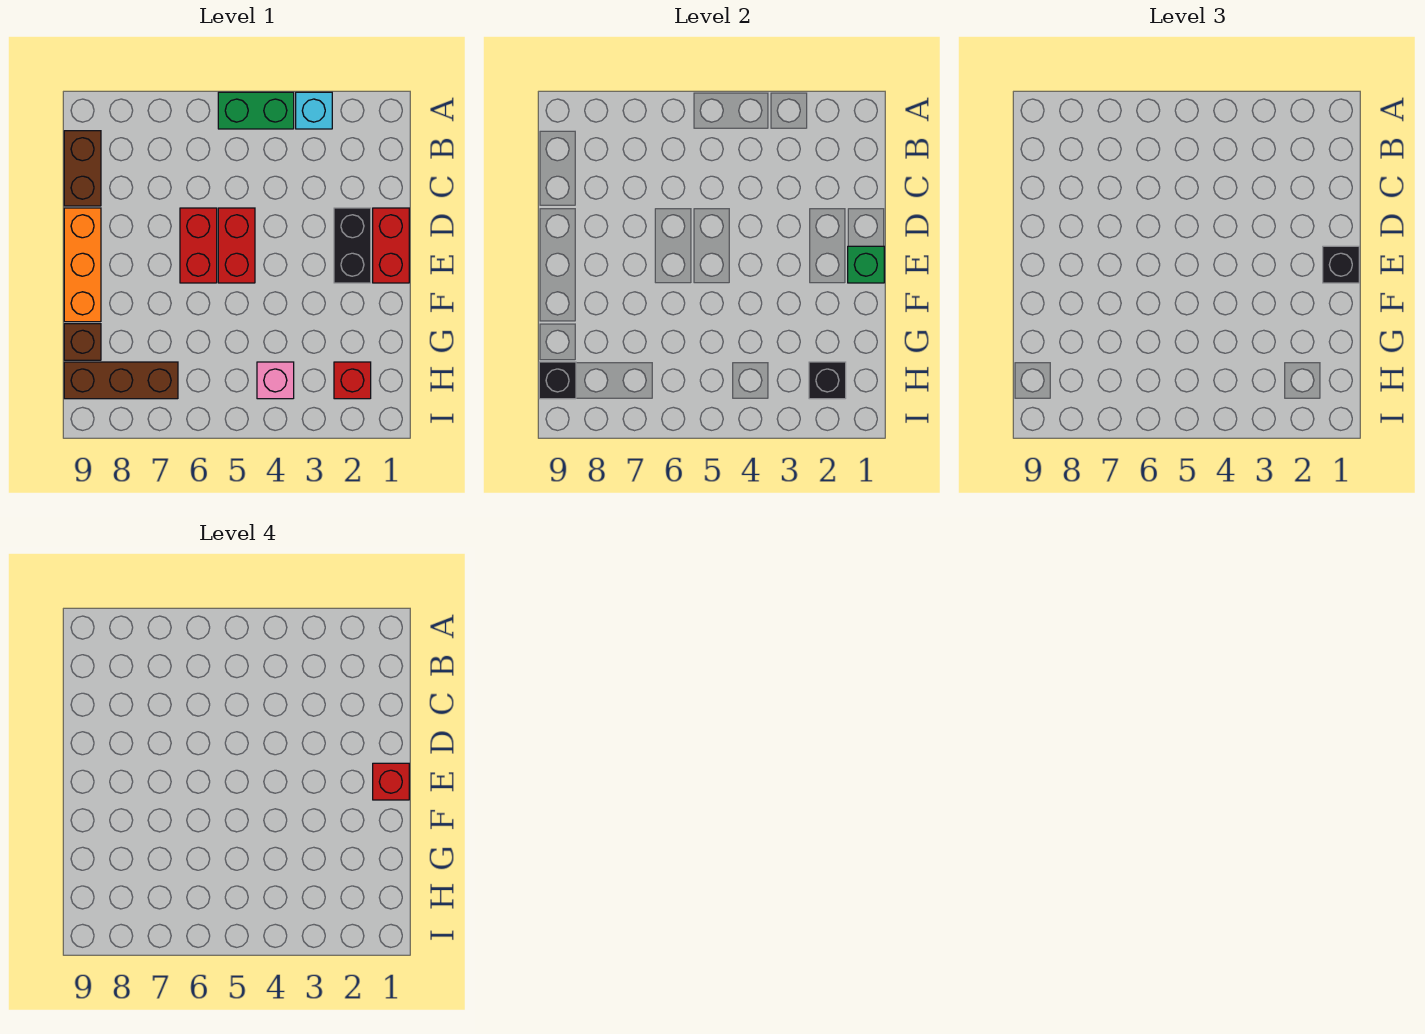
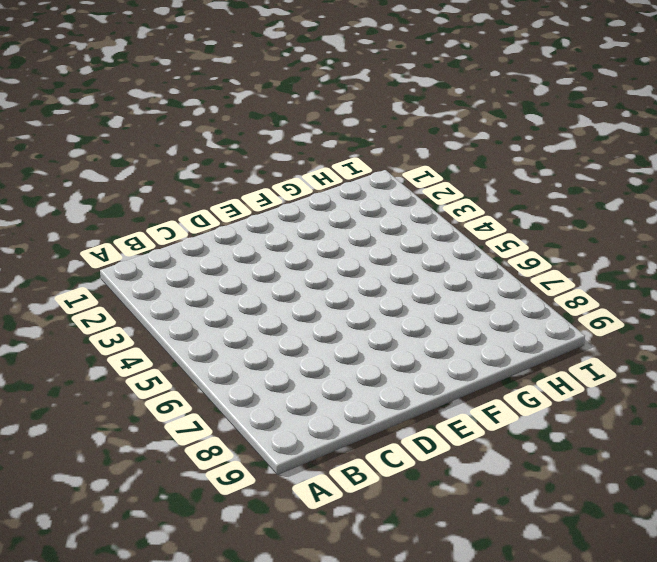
none -> cyan 1x1 brick [296,92,332,129]
none -> green 1x2 brick [218,92,294,129]
none -> brown 1x2 brick [64,131,101,206]

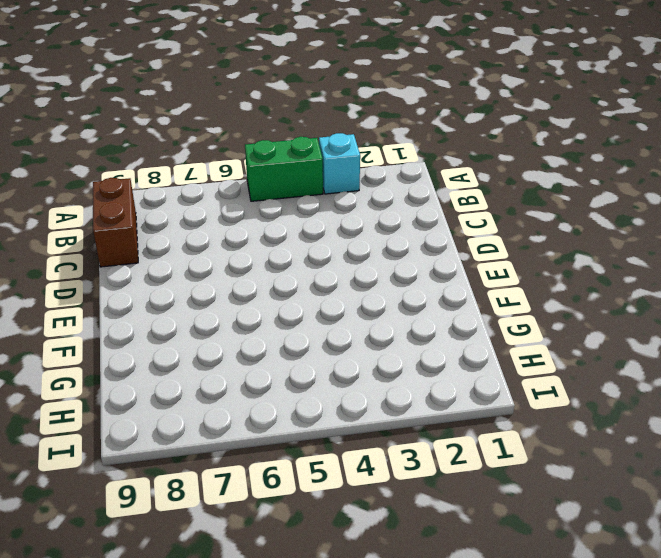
none -> red 1x2 brick [373,208,409,283]
none -> black 1x2 brick [334,208,371,283]
none -> red 1x2 brick [218,208,255,283]

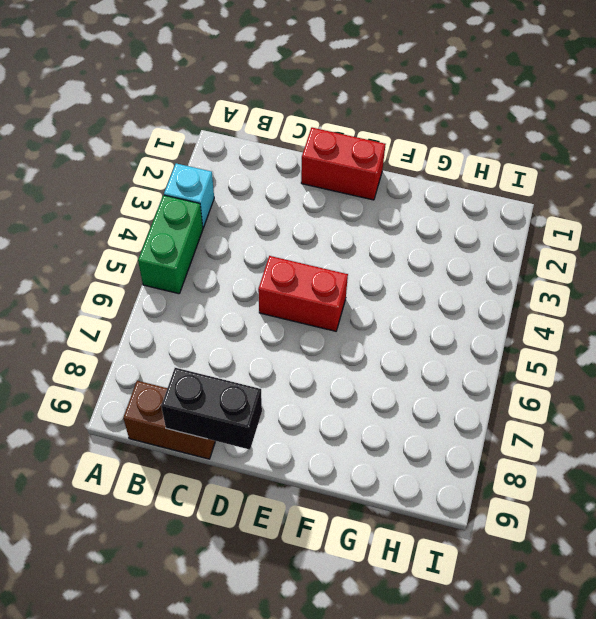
black 1x2 brick [161,368,262,450] -> black 1x2 brick moved to [334,208,371,283]
none -> red 1x2 brick [180,208,217,283]
none -> orange 1x3 brick [64,208,101,322]
none -> brown 1x1 brick [64,324,101,360]

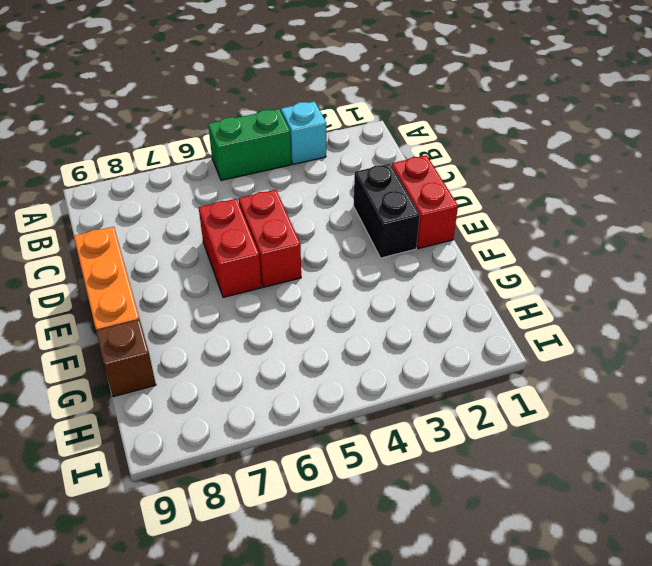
none -> brown 1x2 brick [64,131,101,206]
none -> red 1x1 brick [334,362,371,399]
none -> pink 1x1 brick [257,362,294,399]

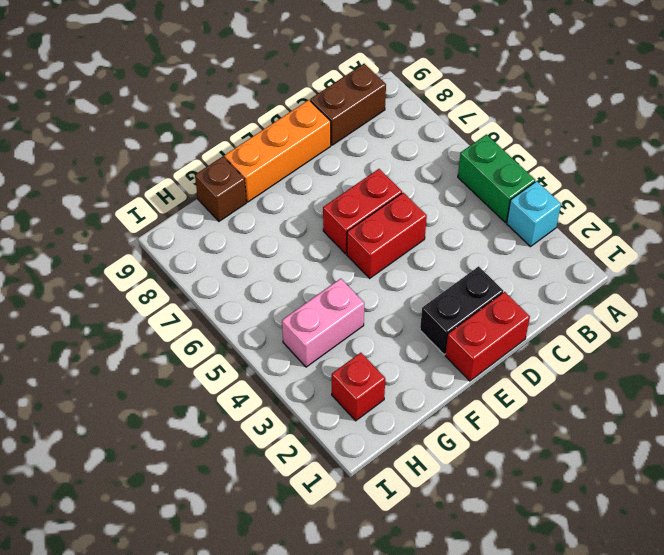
pink 1x2 brick [282,279,364,367] -> pink 1x1 brick [257,362,294,399]
none -> brown 1x3 brick [64,362,178,399]
none -> green 1x1 brick [848,246,884,283]
none -> black 1x1 brick [809,362,846,399]

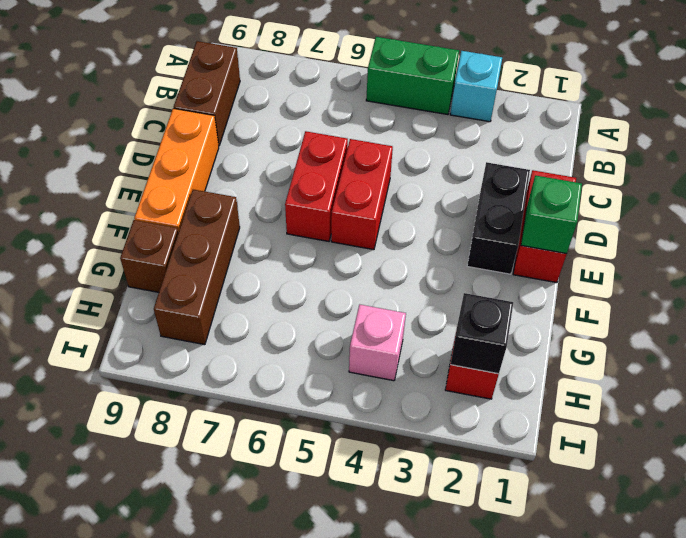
brown 1x3 brick [154,190,240,345] -> brown 1x3 brick turned to [64,362,178,399]
none -> black 1x1 brick [539,362,576,399]
none -> black 1x1 brick [1323,246,1359,283]
none -> red 1x1 brick [373,763,409,800]

